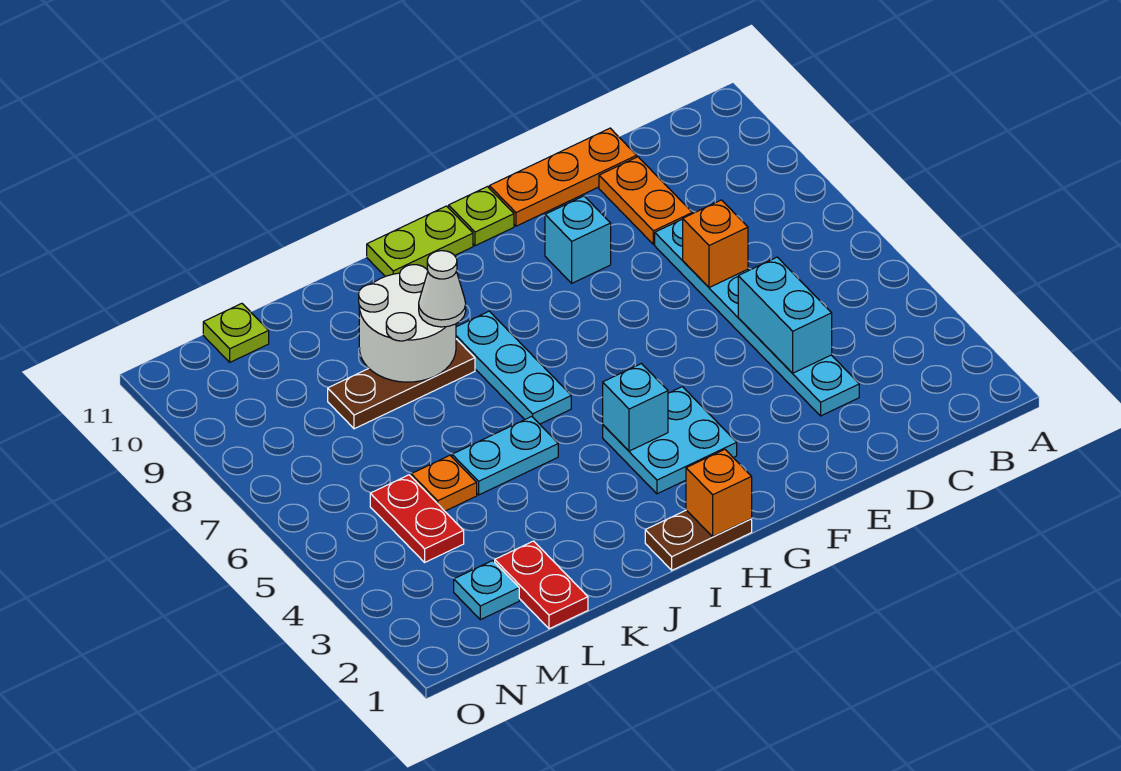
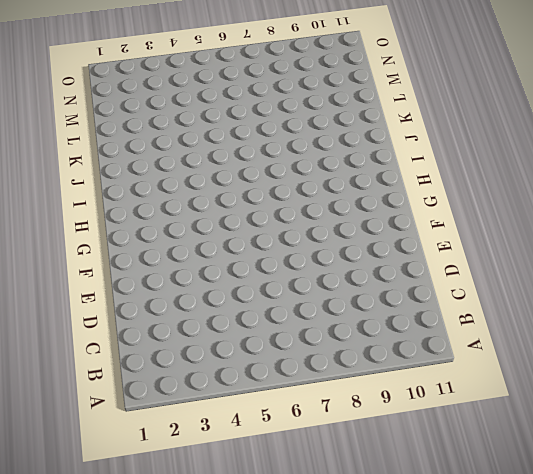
none -> cyan 1x6 plate [655,219,859,416]
none -> orange 1x2 plate [599,157,692,245]
none -> orange 1x3 plate [489,128,637,226]

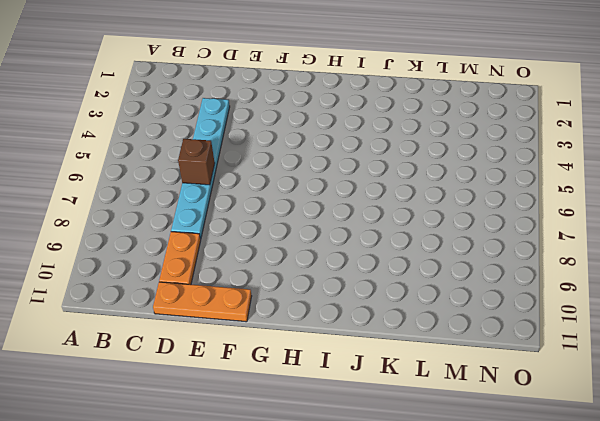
brown 1x1 brick [178,139,215,185] -> none
none -> cyan 1x1 brick [545,196,611,283]
none -> cyan 2x2 plate [603,387,737,494]
none -> lime 1x1 plate [449,187,514,246]

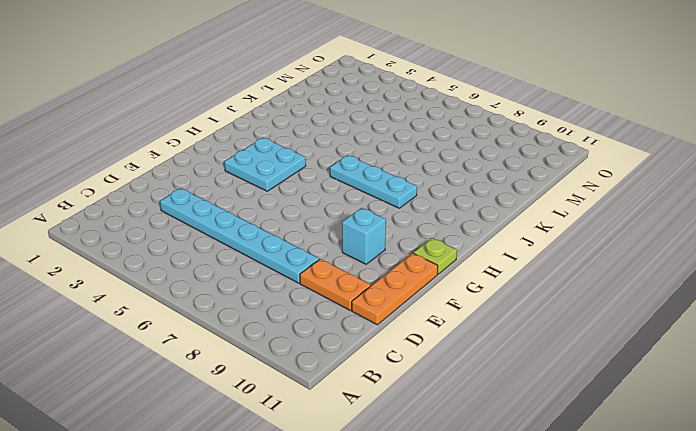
none -> brown 1x2 plate [645,510,752,570]
none -> lime 1x2 plate [367,206,473,277]
none -> cyan 1x2 plate [452,416,558,495]

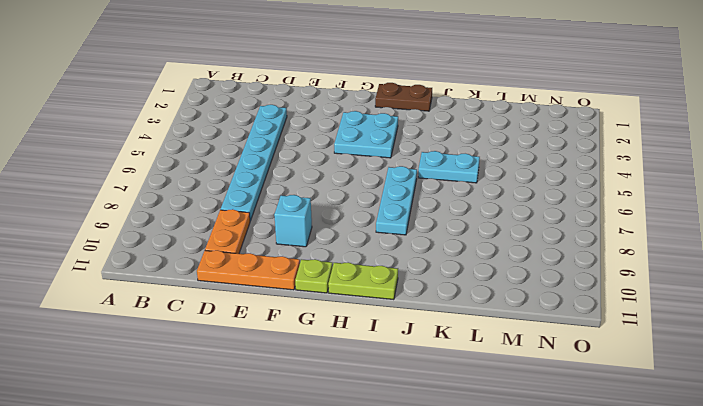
none -> brown 1x3 plate [328,339,475,429]
none -> red 1x2 plate [495,541,588,629]
none -> orange 1x1 plate [411,455,477,511]

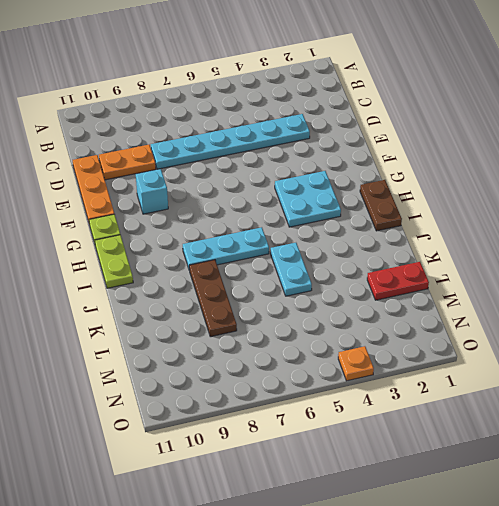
orange 1x1 plate [338,346,374,381] -> orange 1x1 plate moved to [411,455,477,511]
none -> cyan 1x1 plate [454,561,519,620]
none -> red 1x2 plate [370,475,464,562]
none -> lime 1x1 plate [203,304,269,362]

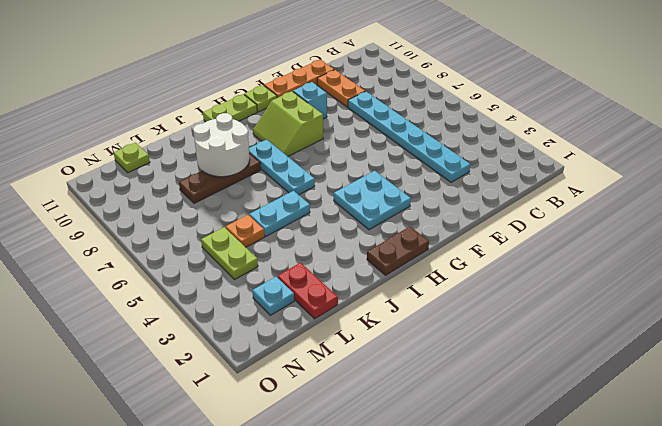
lime 2x2 slope [253,91,323,156] -> none
lime 1x2 plate [201,227,258,279] -> red 1x2 plate [370,475,464,562]
none -> cyan 1x2 brick [738,257,832,373]
none -> orange 1x1 brick [683,200,748,288]
none -> orange 1x1 brick [686,449,752,537]

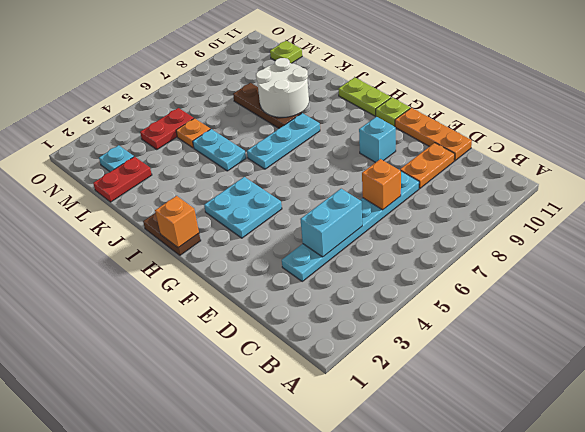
none -> cyan 1x1 brick [603,364,668,451]
none -> white 1x1 cone [419,251,466,327]

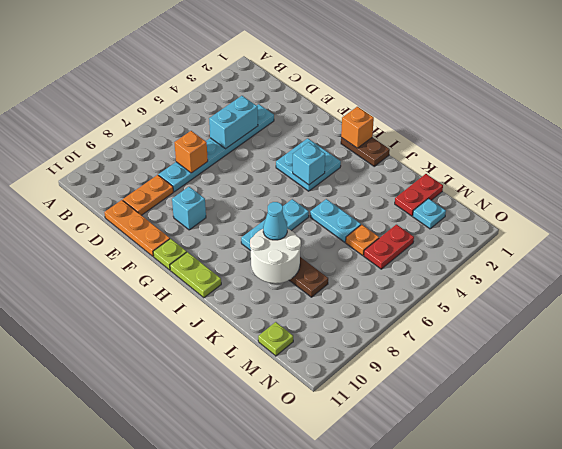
cyan 1x1 cone [263,202,287,240] -> white 1x1 cone [419,251,466,327]

